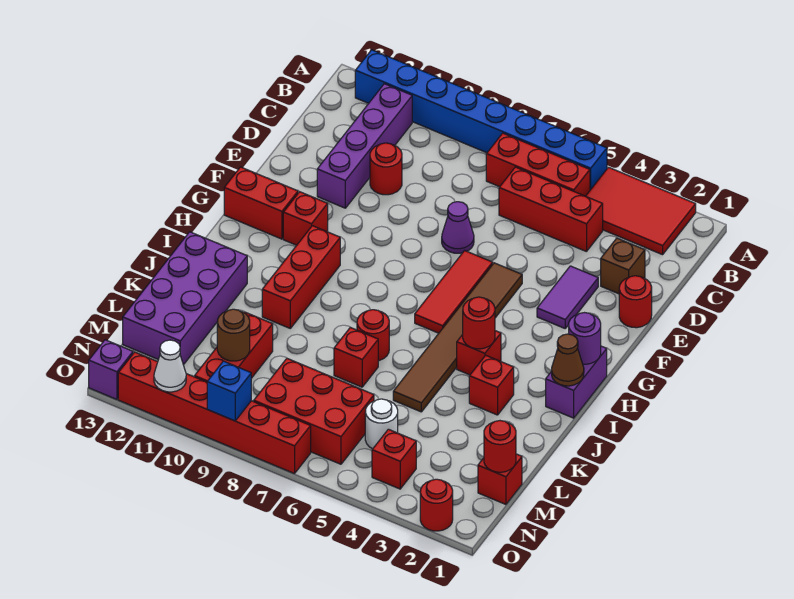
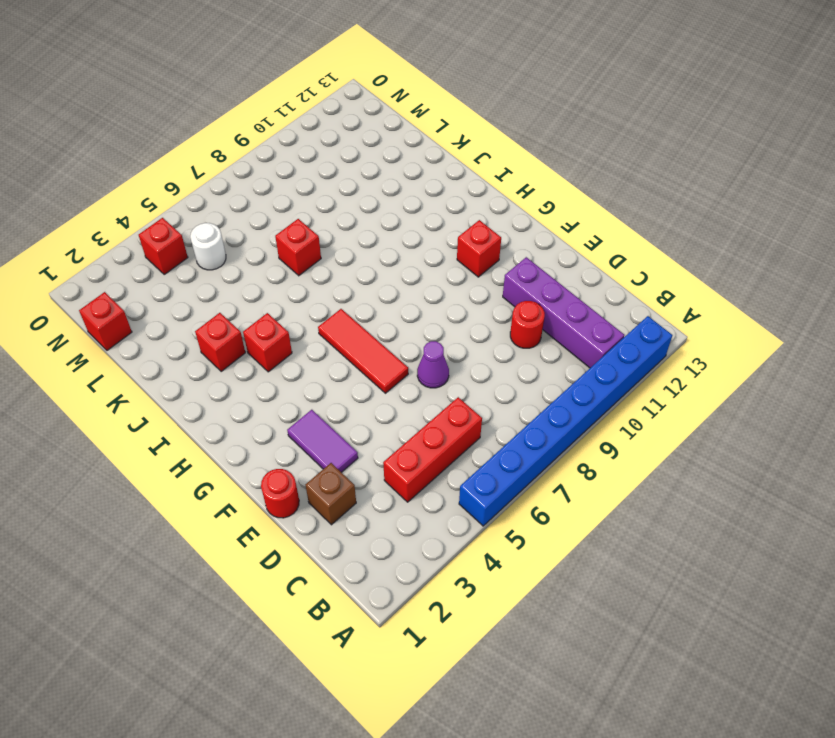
none -> red 2x3 tile [586,167,696,255]
none -> red 1x3 brick [486,133,590,196]
none -> brown 1x6 tile [393,263,522,412]
none -> red 1x2 brick [224,167,298,239]

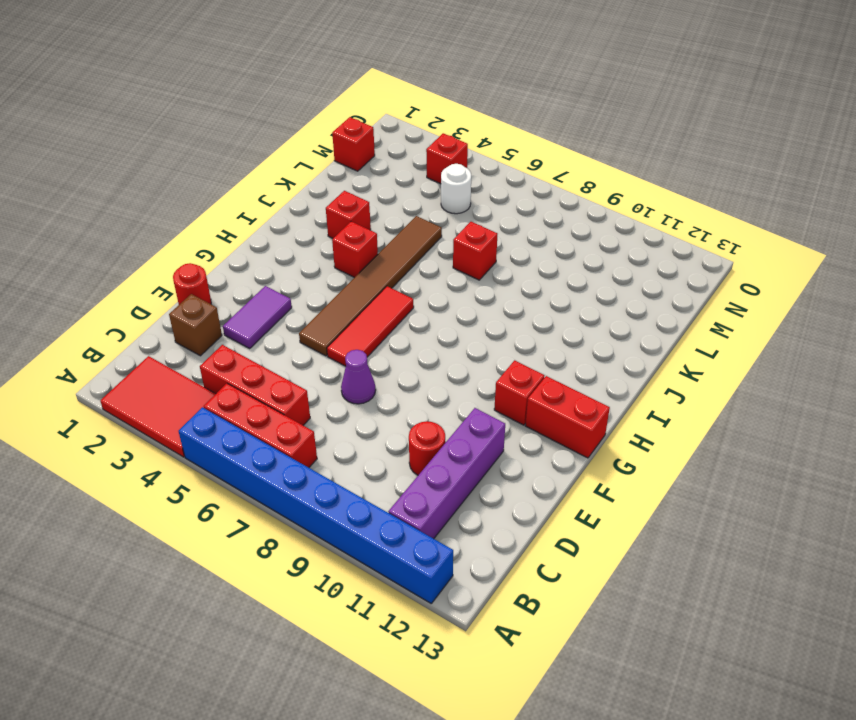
none -> purple 1x2 brick [546,346,607,418]
none -> red 1x3 brick [262,226,340,328]
none -> red 1x1 round brick [357,310,389,361]
none -> purple 2x4 brick [123,232,247,365]

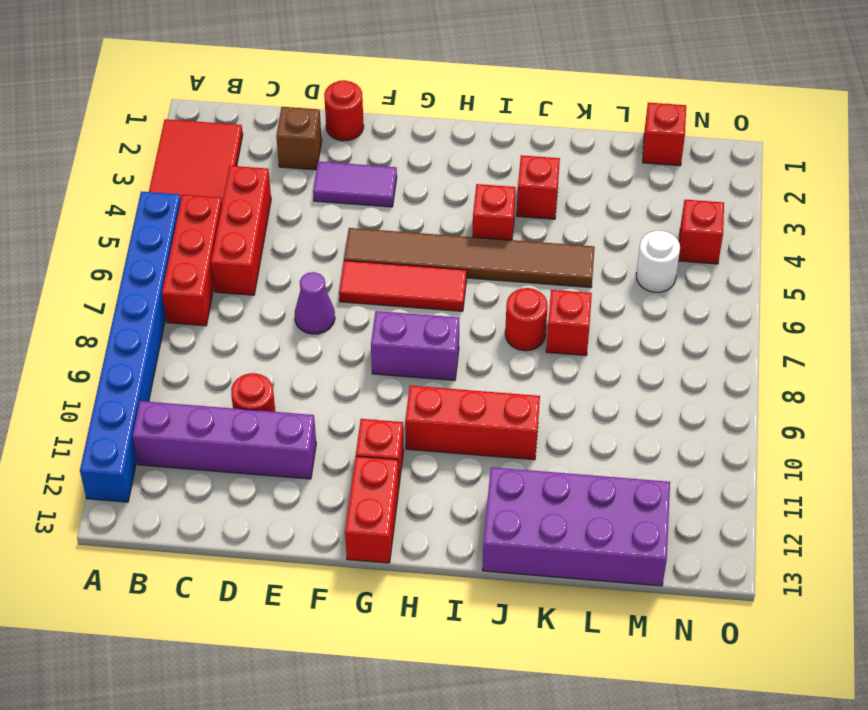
purple 1x2 brick [371,311,459,380] -> purple 1x2 brick moved to [546,346,607,418]
none -> red 1x3 brick [195,312,273,382]
none -> red 2x3 brick [254,359,374,464]
none -> red 1x1 round brick [420,479,453,531]
none -> red 1x6 brick [118,352,311,474]

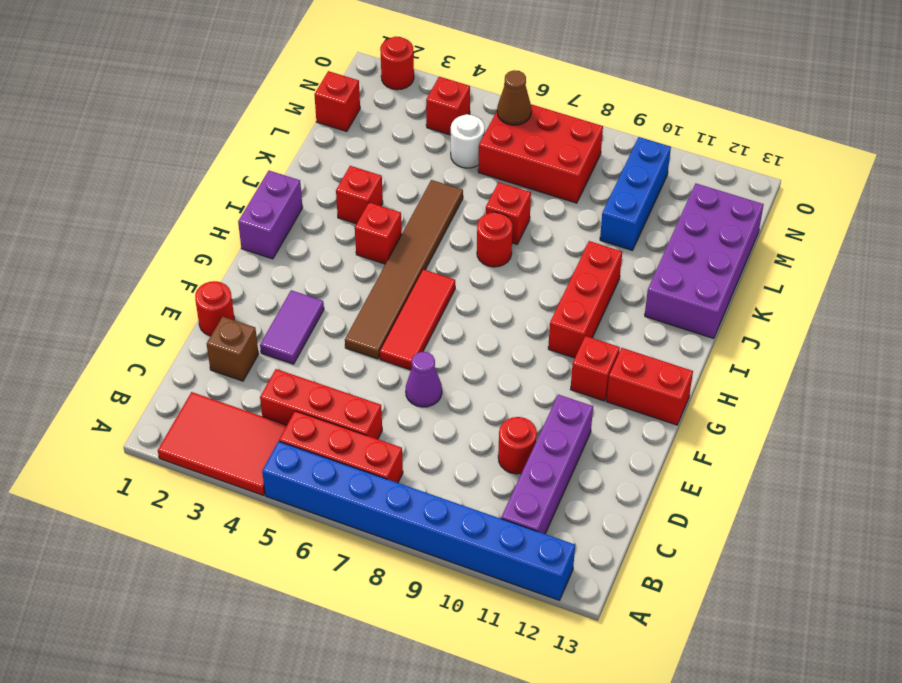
blue 1x3 brick [600,137,671,250] -> red 1x3 brick [195,312,273,382]
brown 1x1 cone [497,70,531,125] -> brown 1x1 cone moved to [552,334,584,386]
none -> red 1x6 brick [118,352,311,474]
none -> purple 1x1 brick [89,340,133,399]
none -> purple 1x1 round brick [569,313,601,364]
none -> red 1x1 round brick [463,297,495,349]

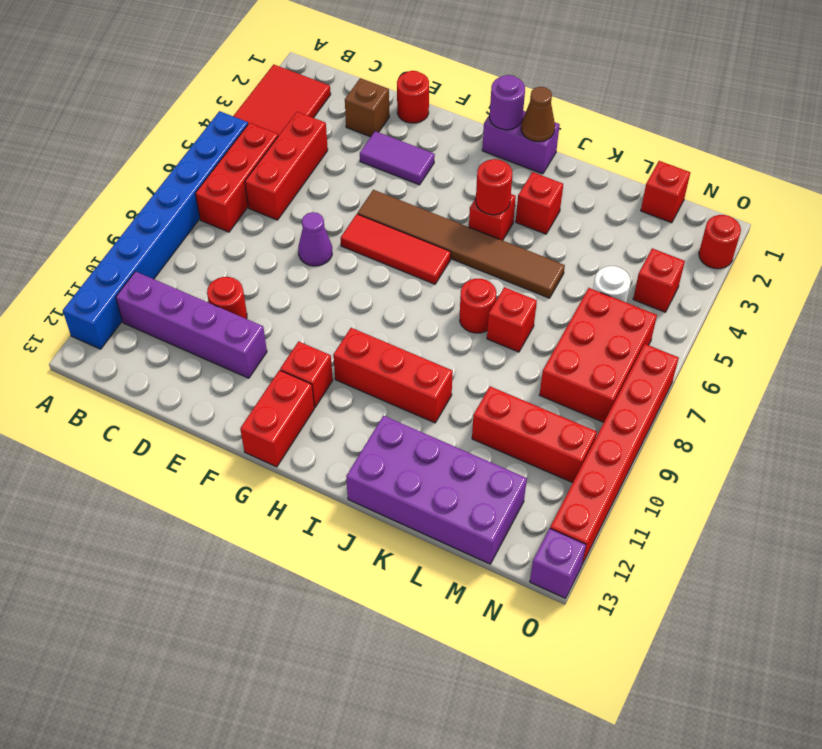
none -> red 1x1 round brick [484,421,516,472]
none -> brown 1x1 round brick [217,309,250,361]
none -> blue 1x1 brick [207,361,251,421]
none -> white 1x1 cone [154,340,186,392]

